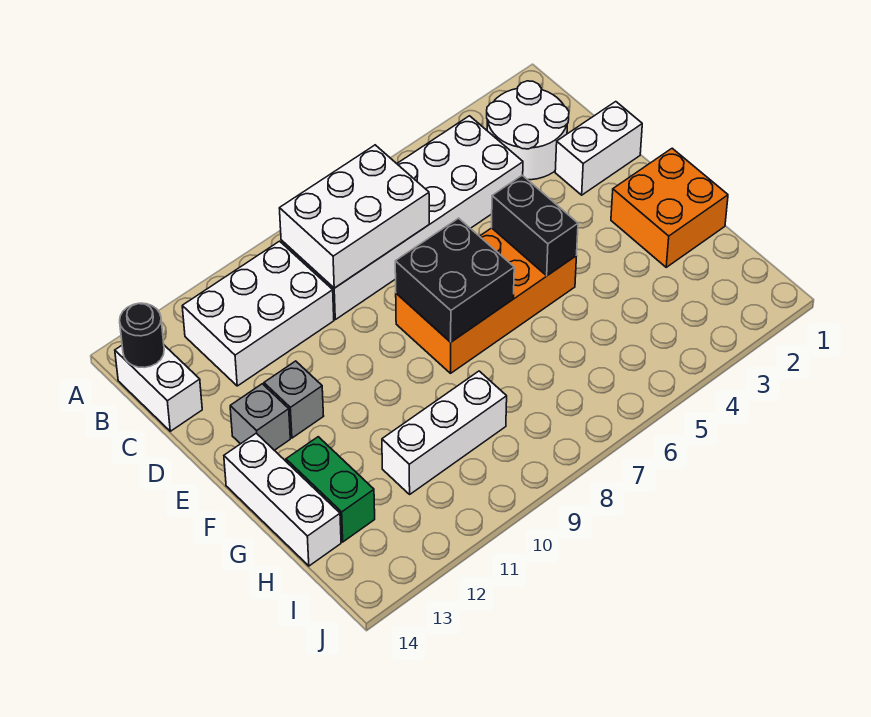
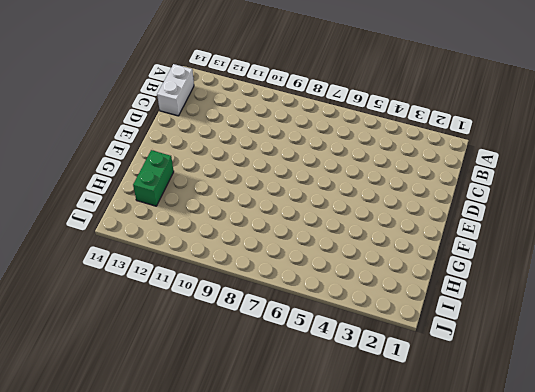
none -> white 2x2 round brick [487,81,569,180]
none -> white 2x6 brick [281,116,523,320]
none -> white 2x3 brick [182,241,334,386]

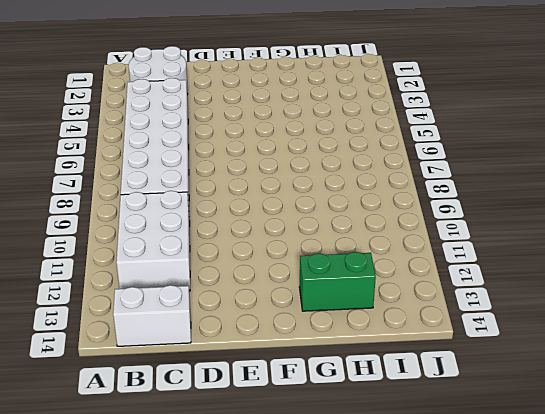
none -> white 1x2 brick [555,102,642,195]
none -> orange 2x4 brick [396,228,576,373]
none -> grey 1x1 brick [264,361,323,438]

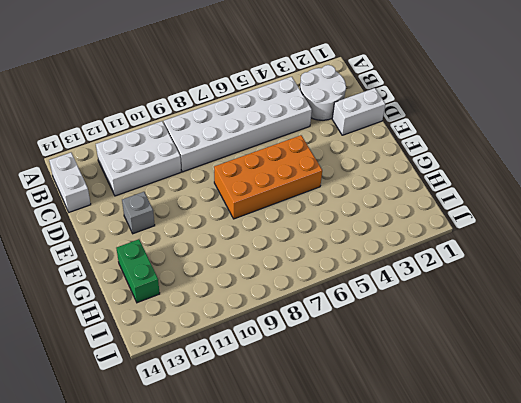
none -> grey 1x1 brick [230,384,290,450]
none -> orange 2x2 brick [611,148,728,267]
none -> white 1x3 brick [224,433,341,566]

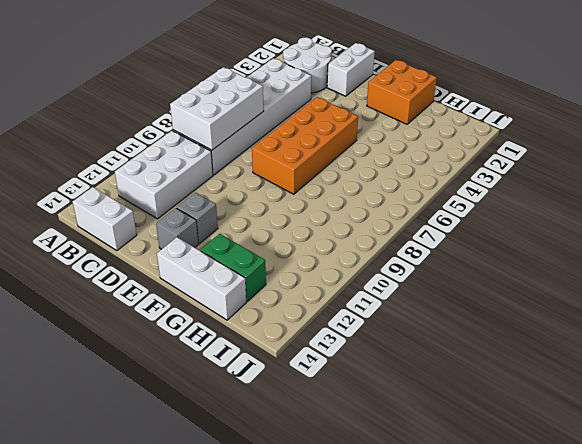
none -> white 1x3 brick [382,371,507,494]
none -> black 1x1 round brick [120,303,164,368]
none -> black 1x2 brick [491,175,578,276]

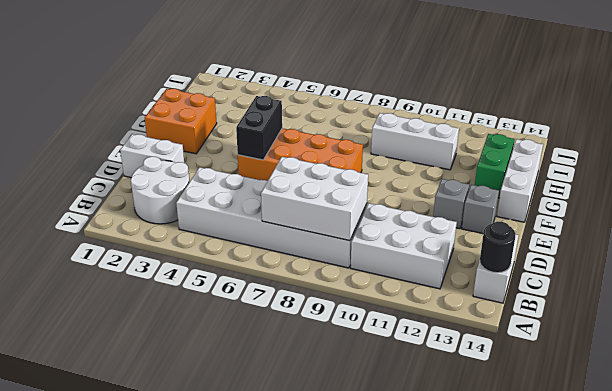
none -> black 2x2 brick [395,218,514,342]

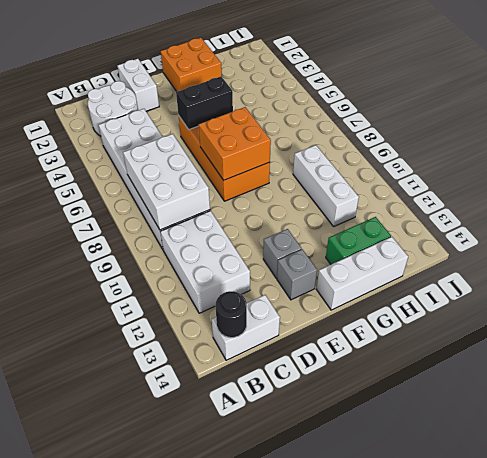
orange 2x2 brick [199,107,271,180] -> black 2x2 brick [395,218,514,342]

